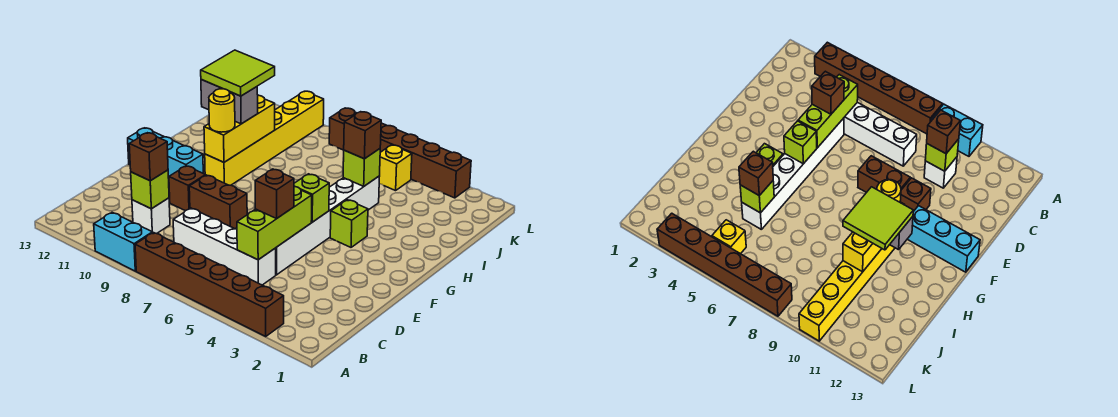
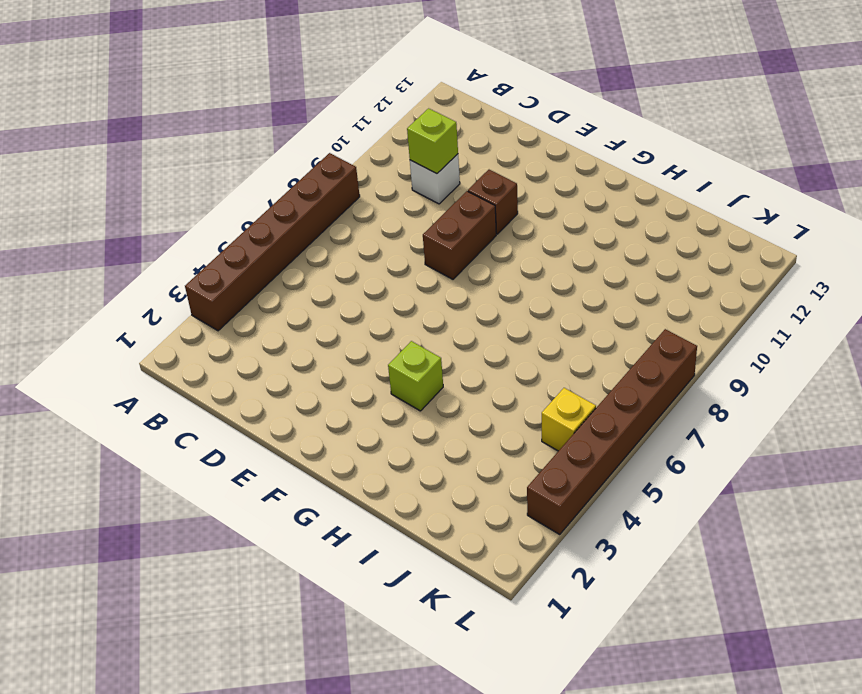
none -> cyan 1x2 brick [94,212,152,271]
none -> white 1x4 brick [173,208,276,285]
none -> white 1x6 brick [276,176,380,275]

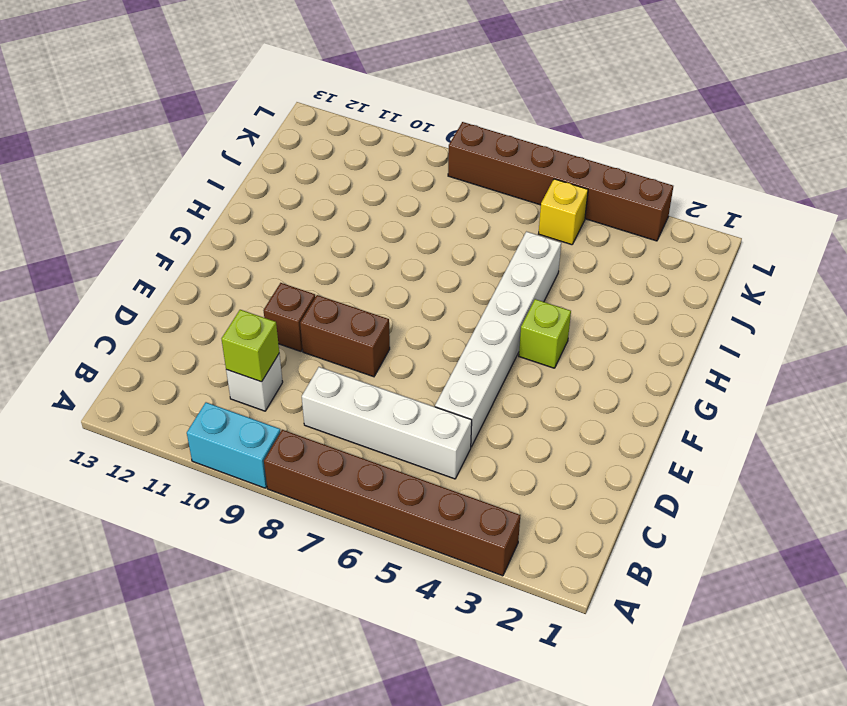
none -> cyan 1x3 brick [128,128,203,178]
none -> yellow 1x6 brick [205,91,324,185]
none -> lime 1x3 brick [237,186,312,260]

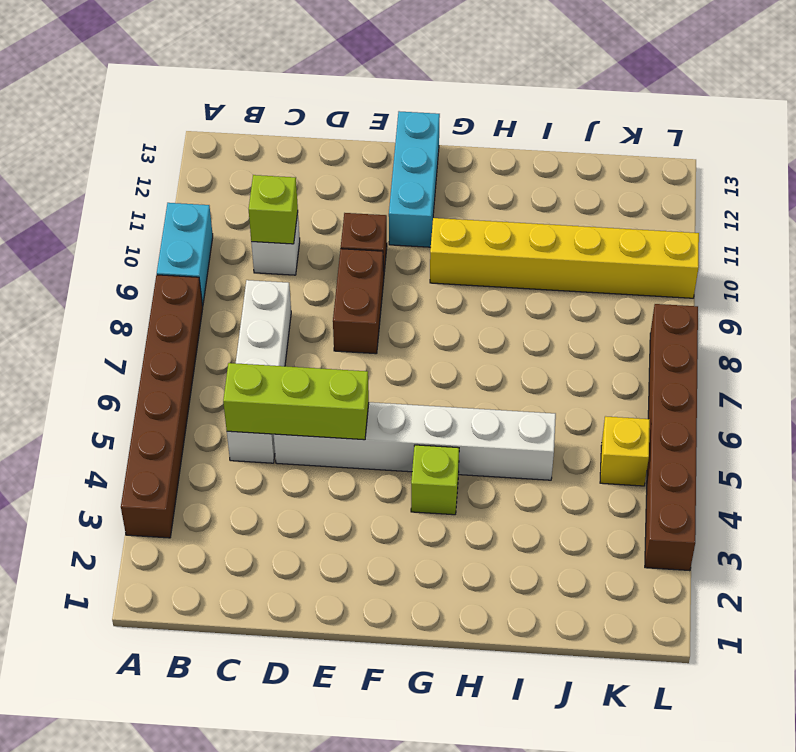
none -> lime 1x1 brick [294,174,329,222]
none -> yellow 1x3 brick [204,95,275,162]
none -> lime 1x1 brick [343,149,380,186]

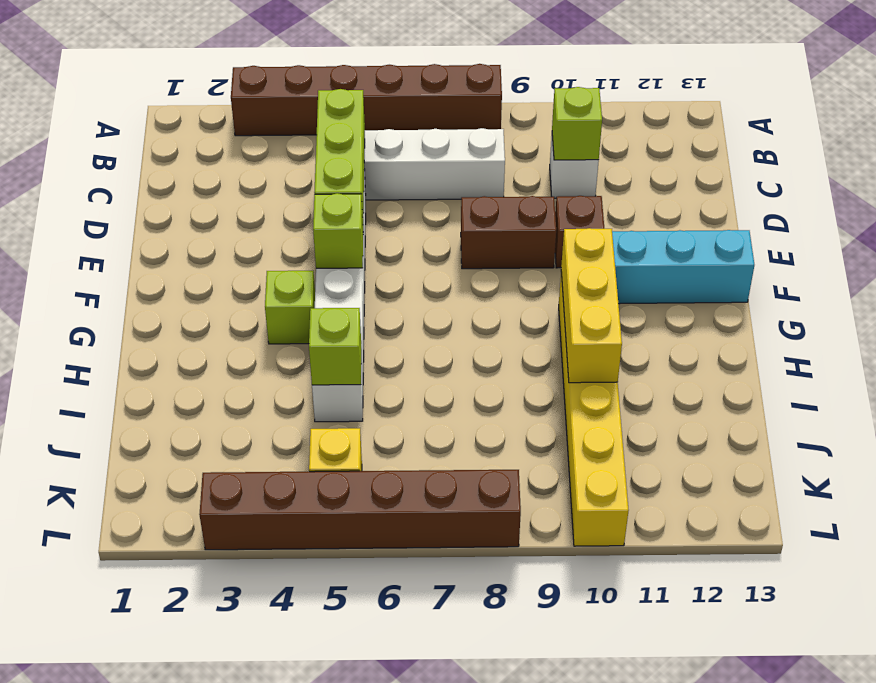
none -> cyan 1x2 brick [94,212,152,271]
none -> brown 1x1 brick [129,133,168,181]
none -> brown 1x1 brick [255,169,294,219]

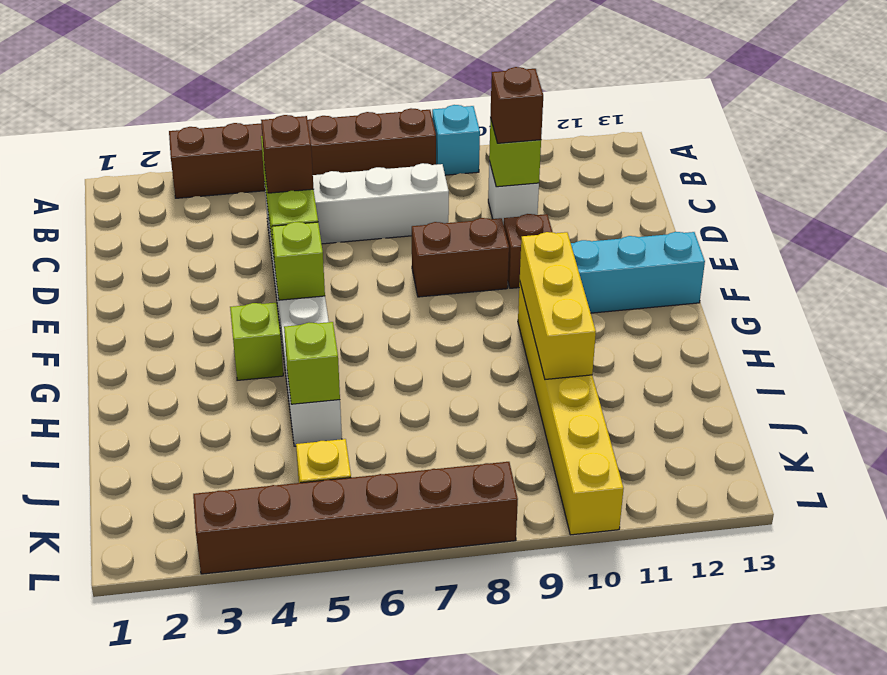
cyan 1x1 brick [432,105,480,175] -> cyan 1x2 brick [94,212,152,271]
none -> yellow 1x1 round brick [209,89,235,132]
none -> grey 1x2 brick [201,80,258,124]
none -> brown 1x1 brick [344,112,381,159]

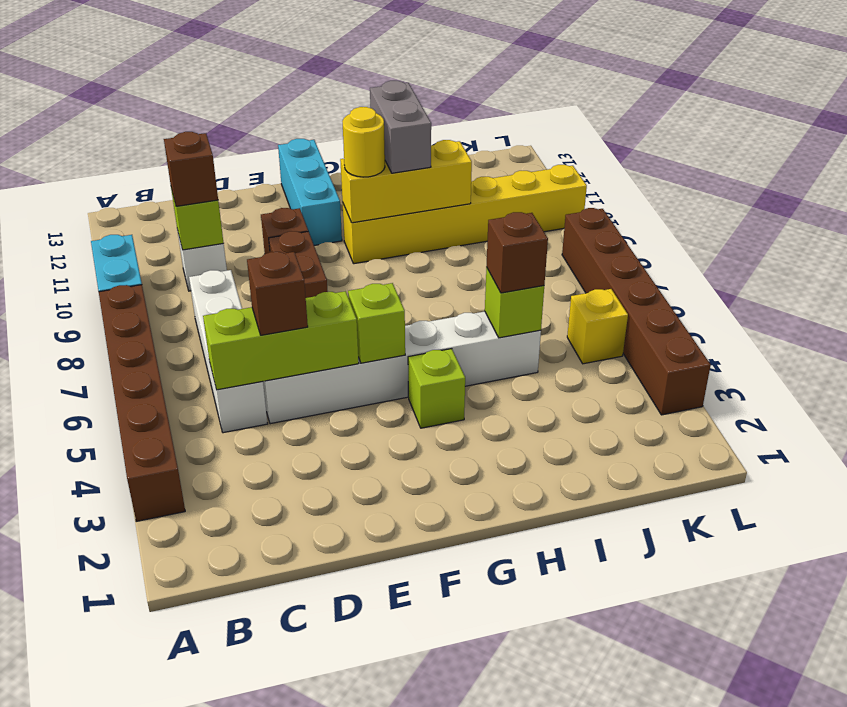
none -> lime 2x2 tile [201,50,275,96]

